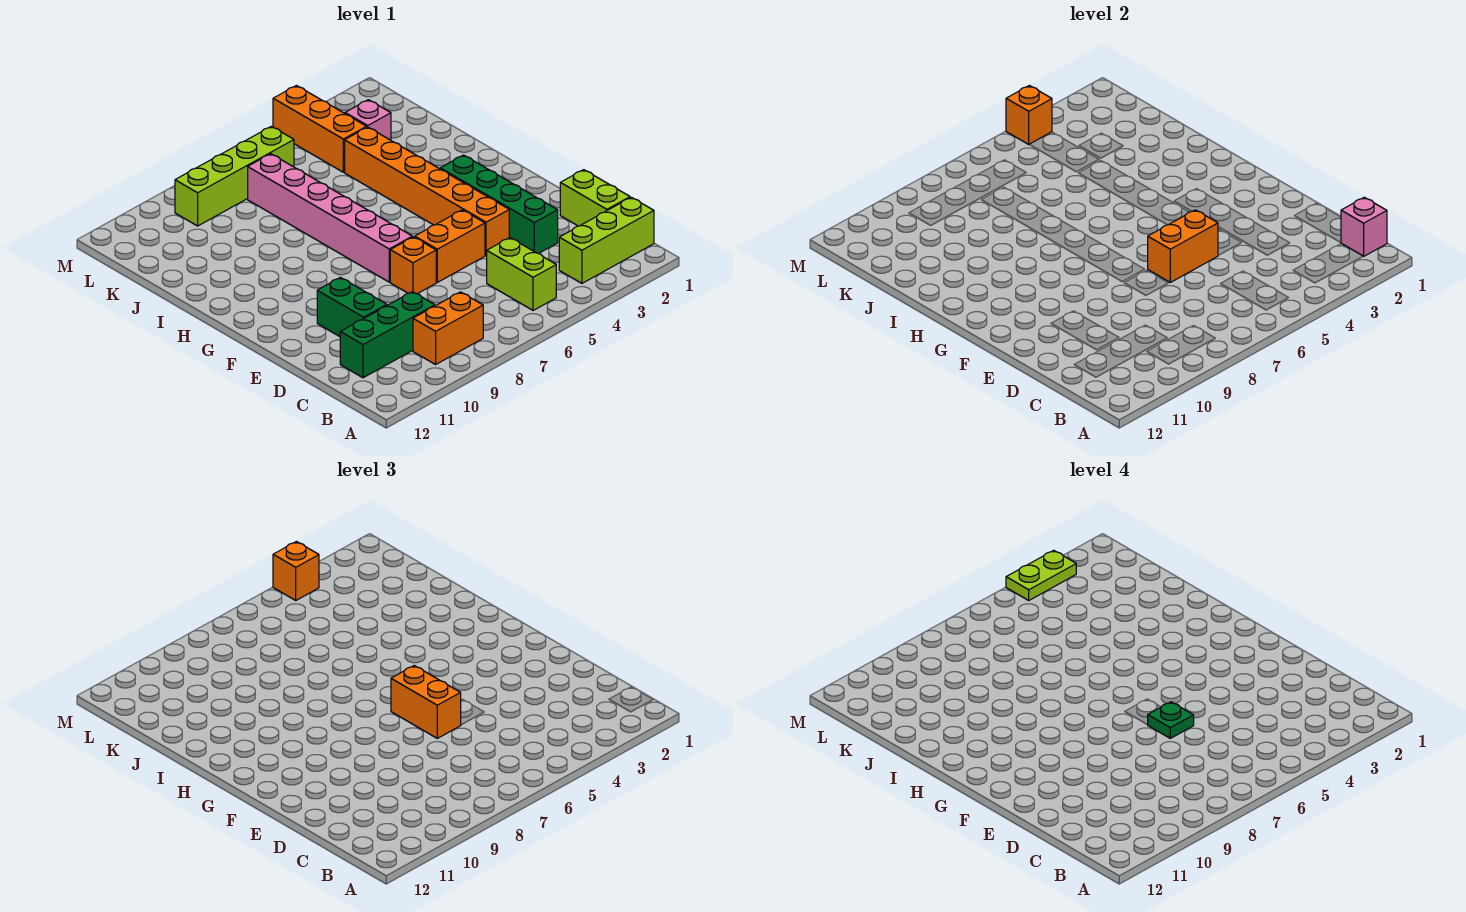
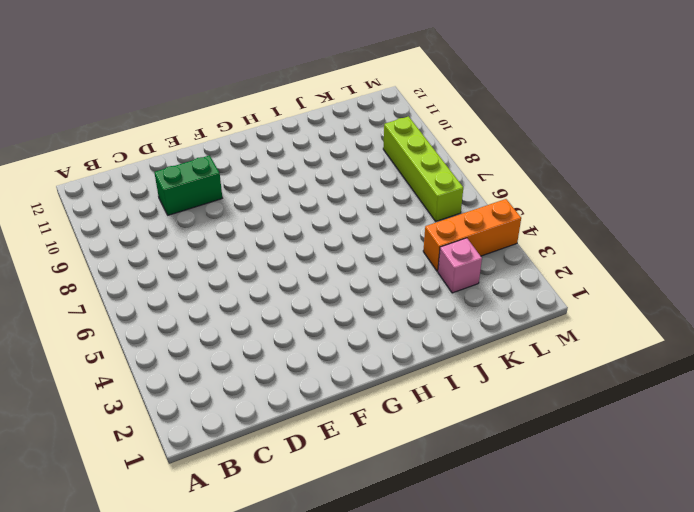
none -> lime 1x3 brick [559,197,654,283]
none -> lime 1x2 brick [487,238,556,310]
none -> orange 1x2 brick [413,292,483,365]

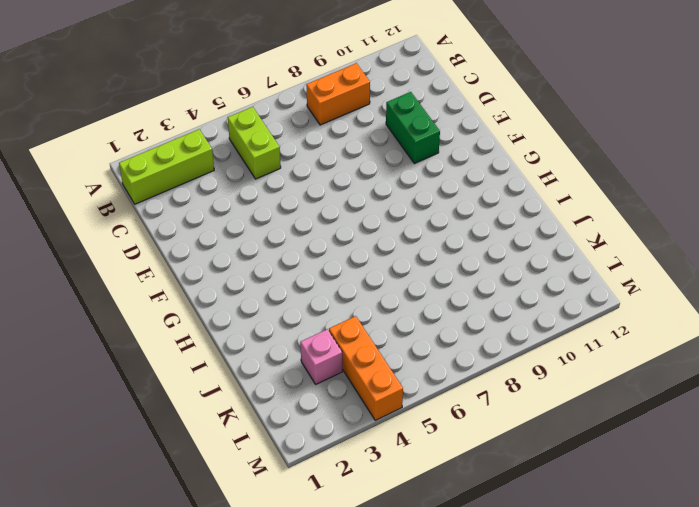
none -> lime 1x2 brick [560,170,630,226]
none -> green 1x3 brick [340,292,435,378]
none -> green 1x4 brick [440,155,558,254]

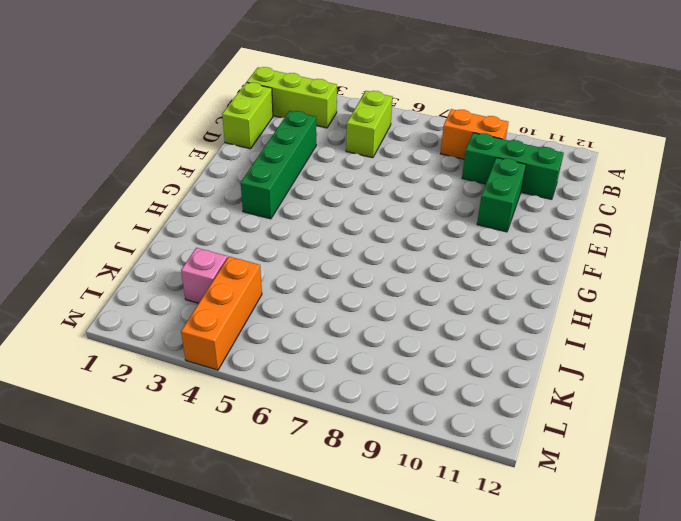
none -> orange 1x6 brick [345,127,509,255]
none -> orange 1x2 brick [415,210,485,282]
none -> orange 1x1 brick [390,237,436,294]

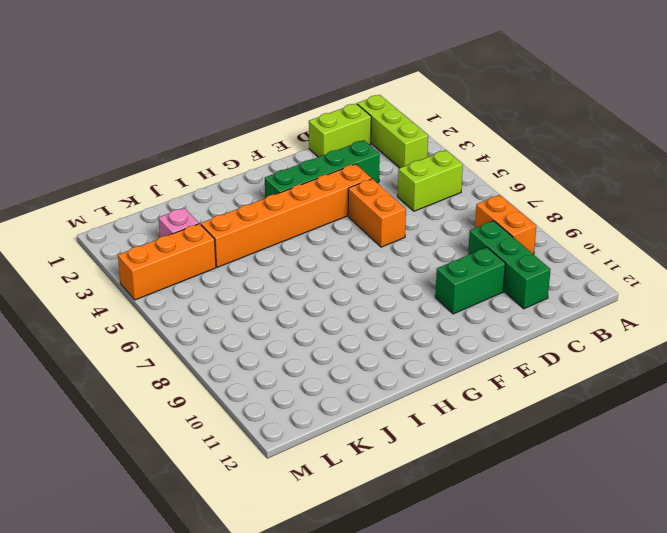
none -> orange 1x1 brick [390,237,436,294]
none -> pink 1x6 brick [248,154,412,282]
none -> lime 1x4 brick [175,126,294,226]

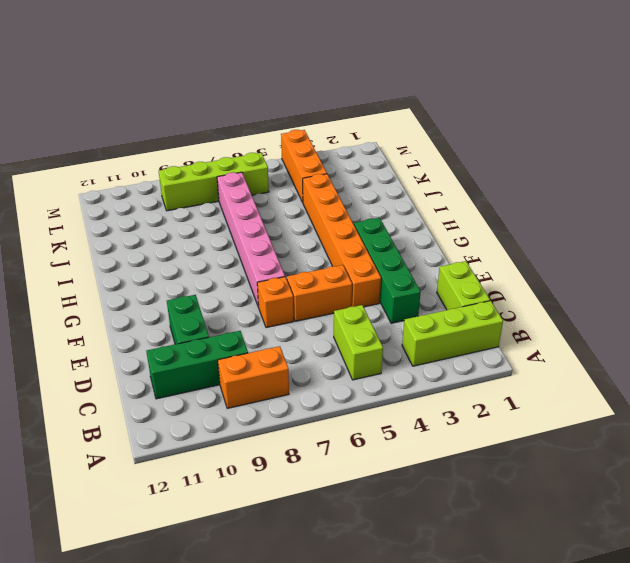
none -> pink 1x1 brick [345,100,391,140]
none -> pink 1x1 brick [1341,197,1387,256]
none -> orange 1x2 brick [1148,210,1218,282]

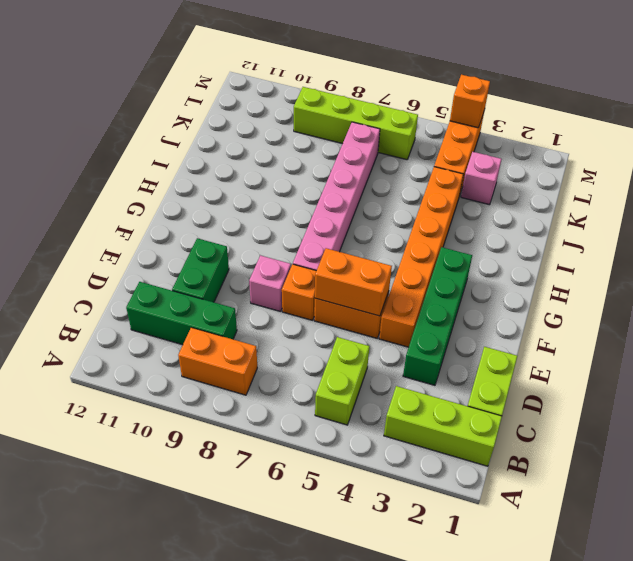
pink 1x1 brick [249,255,291,312] -> pink 1x1 brick moved to [1341,197,1387,256]
none -> orange 1x2 brick [391,666,461,738]
none -> orange 1x1 brick [273,542,319,600]
none -> green 1x1 plate [1148,702,1194,738]

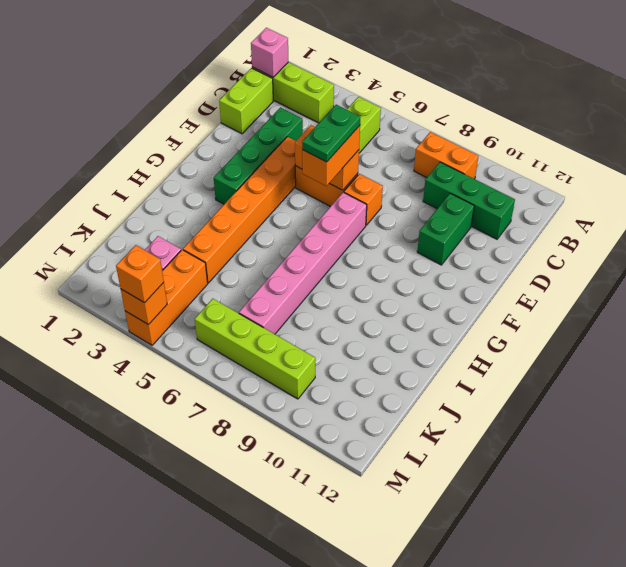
green 1x2 plate [302,105,360,162] -> green 1x1 plate [1148,702,1194,738]
none -> lime 1x2 plate [1006,550,1076,600]

